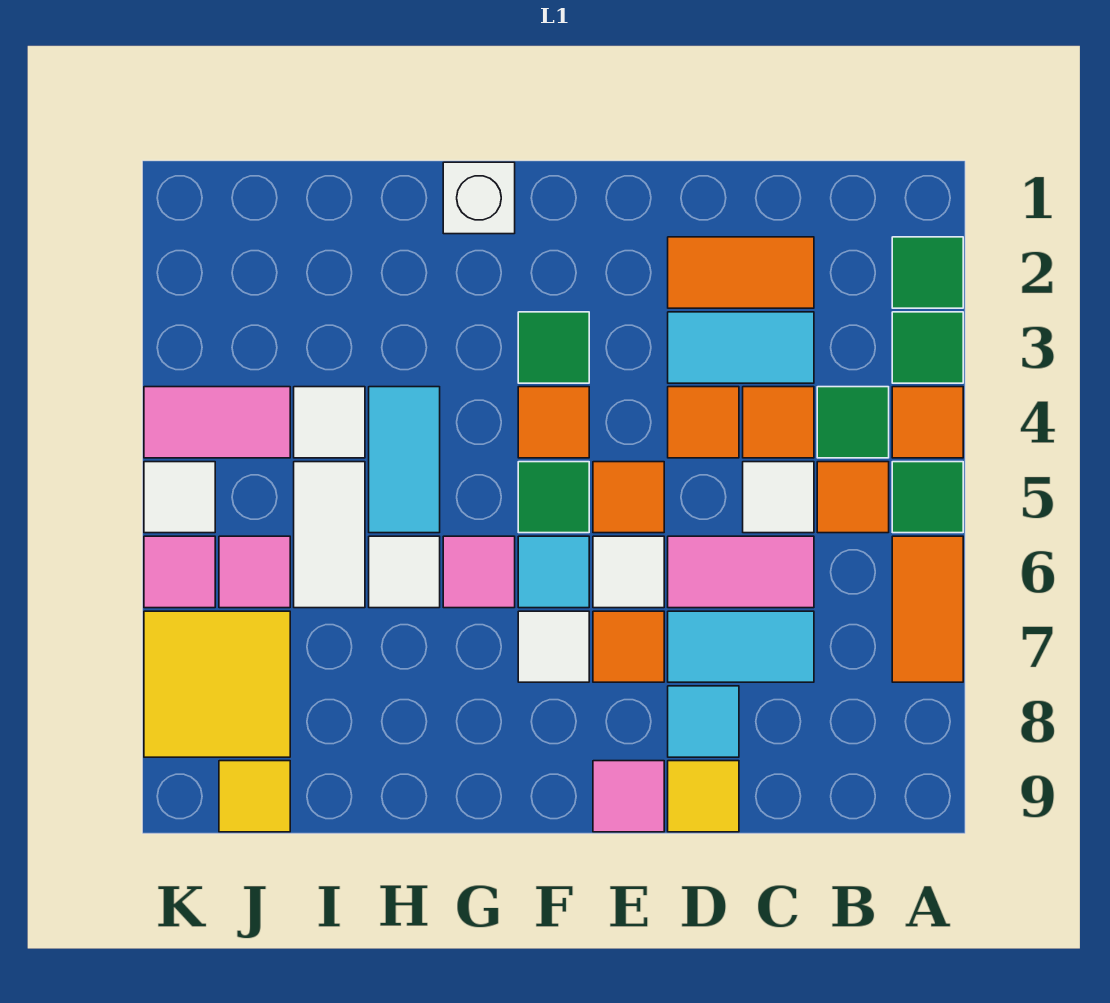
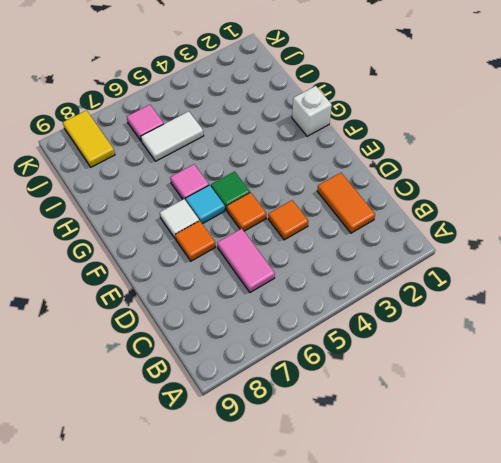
yellow 1x2 tile [63,110,115,167] -> yellow 2x2 tile [144,611,290,757]
none -> green 1x1 tile [892,237,963,308]
none -> green 1x1 tile [892,312,963,383]
none -> orange 1x1 tile [892,387,963,458]
none -> green 1x1 tile [892,462,963,533]

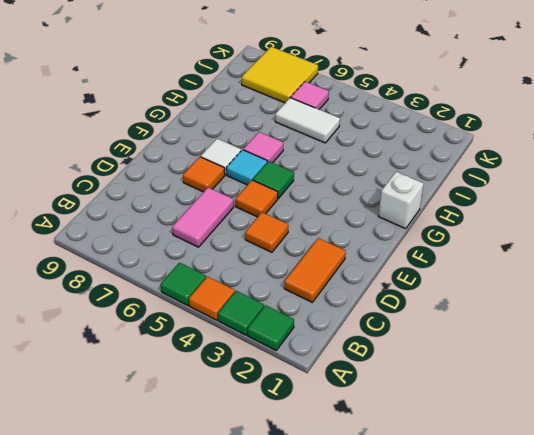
none -> orange 1x2 tile [892,536,963,682]
none -> green 1x1 tile [817,387,889,458]
none -> orange 1x1 tile [817,462,889,533]
none -> cyan 1x2 tile [668,312,814,383]

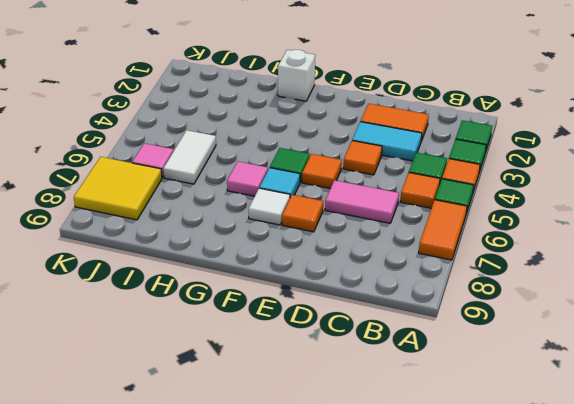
none -> orange 1x1 tile [743,387,814,458]
none -> white 1x1 tile [743,462,814,533]
none -> cyan 1x2 tile [668,611,814,682]
none -> cyan 1x1 tile [668,686,739,757]

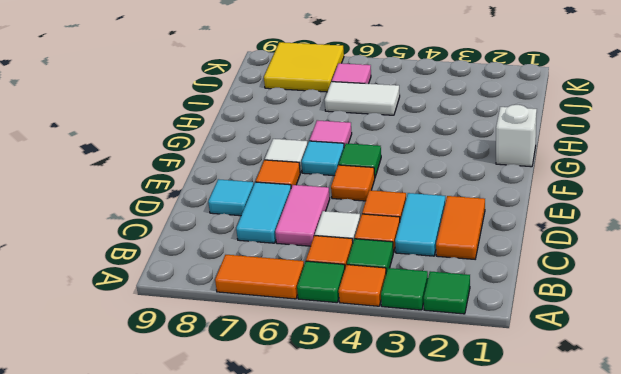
none -> yellow 1x1 tile [668,761,739,832]
none -> white 1x1 tile [593,536,664,608]
none -> pink 1x1 tile [593,761,664,832]
none -> green 1x1 tile [518,312,589,383]

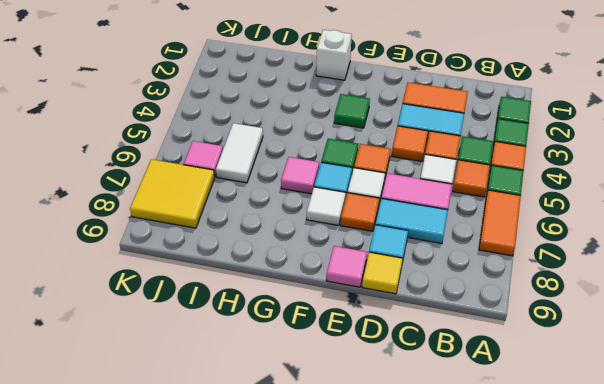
none -> orange 1x1 tile [518,387,589,458]
none -> cyan 1x2 tile [369,387,440,533]
none -> white 1x1 tile [369,536,440,608]
none -> white 1x1 tile [294,387,365,458]

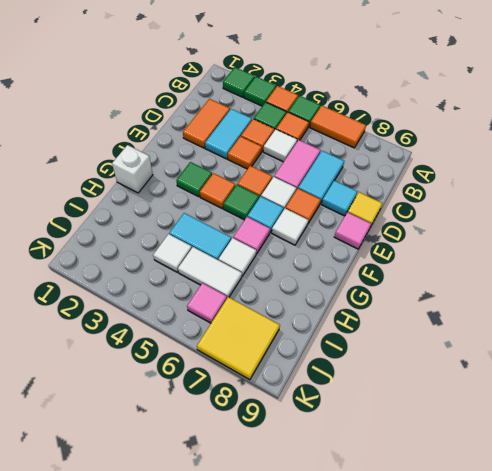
none -> pink 1x2 tile [144,387,290,458]
none -> yellow 1x1 tile [219,761,290,832]
none -> white 1x1 tile [144,462,215,533]
none -> pink 1x1 tile [144,536,215,608]

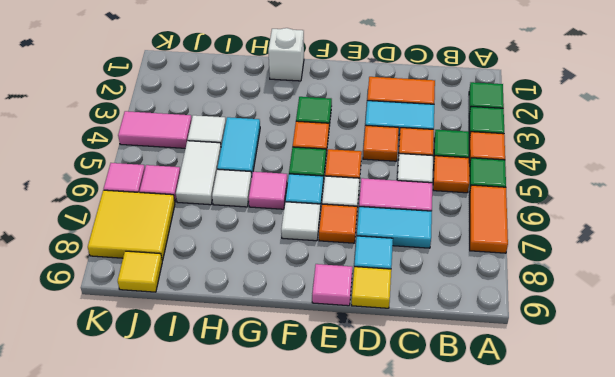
none -> white 1x1 tile [144,462,215,533]

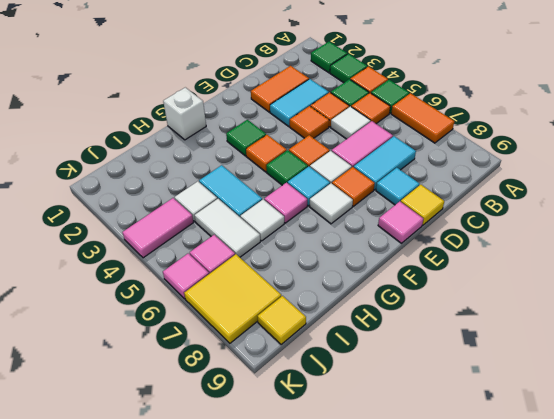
none -> white 1x1 tile [144,462,215,533]

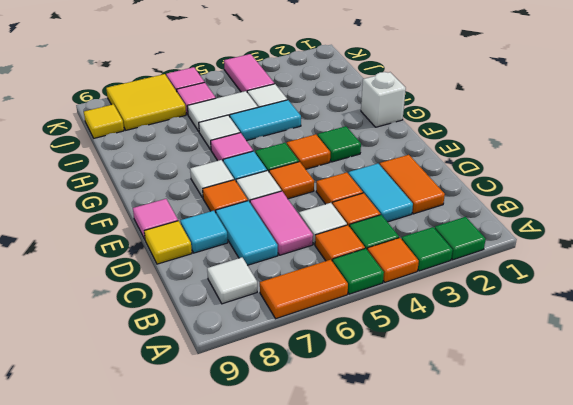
white 1x1 tile [207,257,257,304] -> white 1x1 tile moved to [144,462,215,533]

